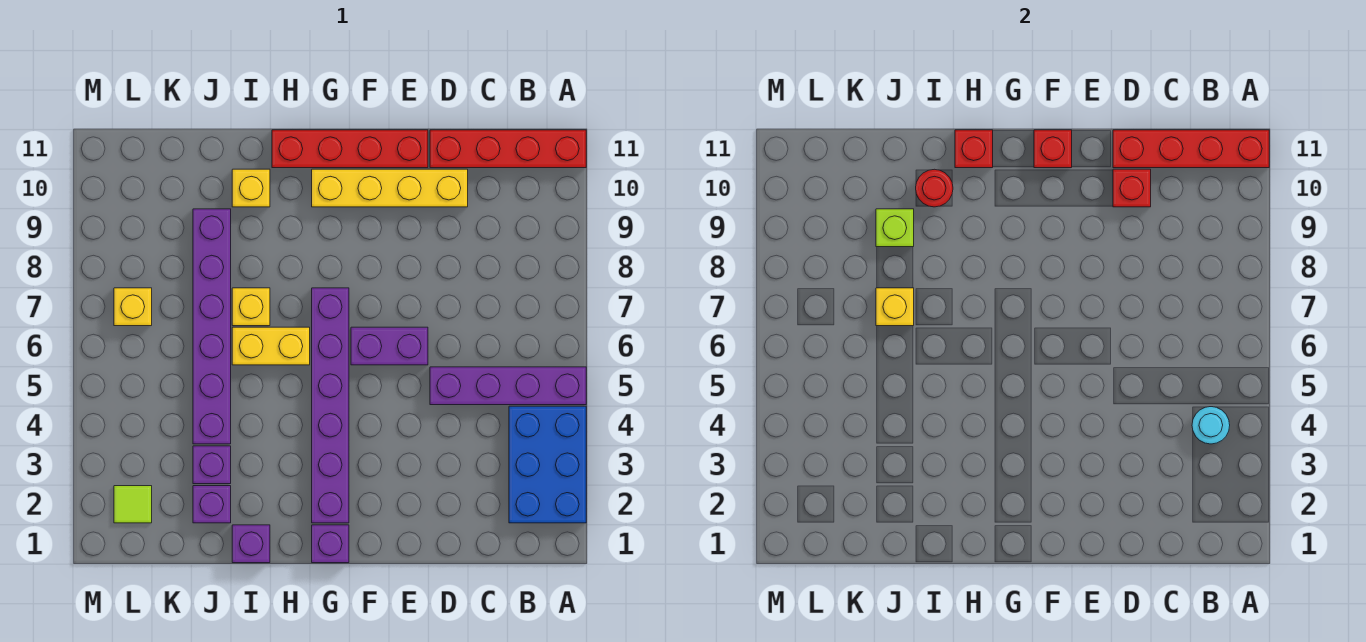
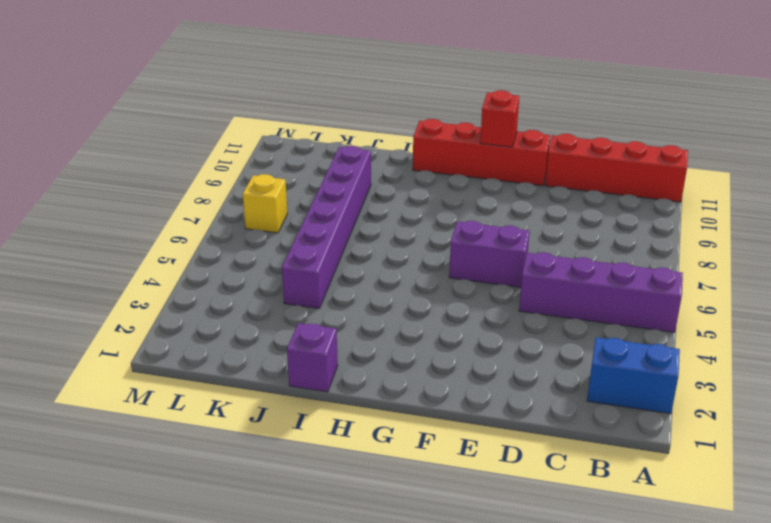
blue 1x2 brick [587,337,680,414] -> blue 2x3 brick [509,406,586,523]
none -> yellow 1x4 brick [312,169,468,207]
none -> purple 1x1 brick [312,525,349,563]
none -> purple 1x6 brick [312,288,349,523]

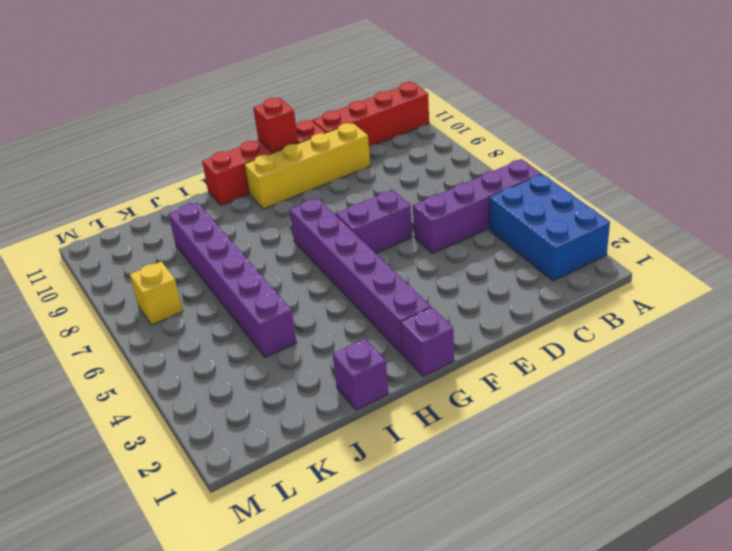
none -> yellow 1x2 brick [232,327,310,365]
none -> yellow 1x1 brick [232,288,270,326]
none -> yellow 1x1 brick [232,169,270,207]

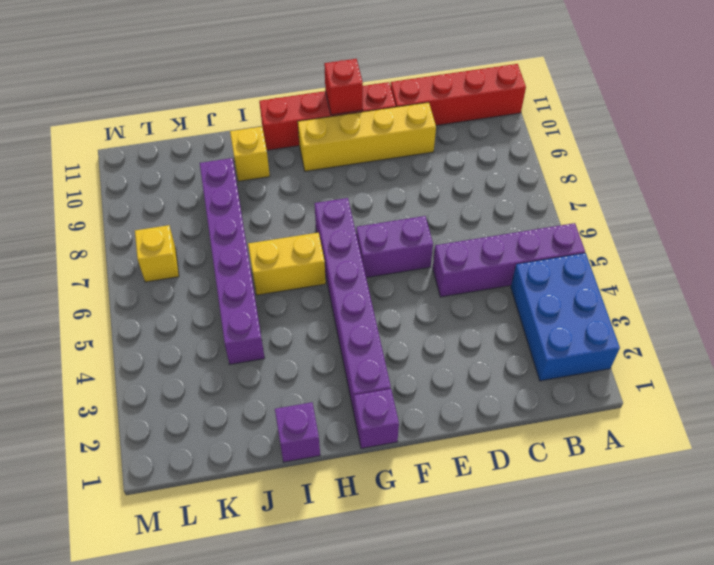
none -> yellow 1x1 brick [232,288,270,326]
none -> purple 1x1 brick [193,486,231,523]
none -> purple 1x1 brick [193,446,231,484]

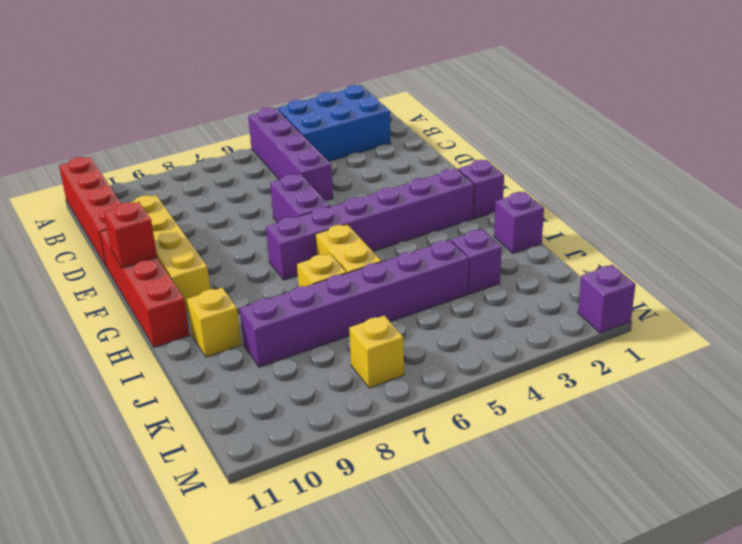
purple 1x1 brick [578,265,636,333] -> purple 1x1 brick moved to [193,486,231,523]
none -> lime 1x1 tile [114,486,152,523]
none -> red 1x4 brick [1113,130,1269,168]
none -> cyan 1x1 round brick [1192,407,1230,444]

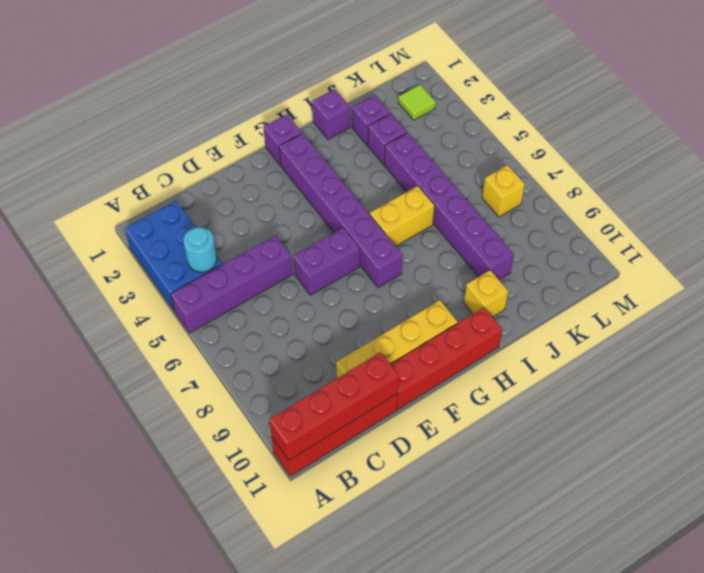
none -> yellow 1x1 brick [232,288,270,326]
none -> red 1x1 brick [1113,169,1151,207]
none -> red 1x1 brick [1034,130,1072,168]

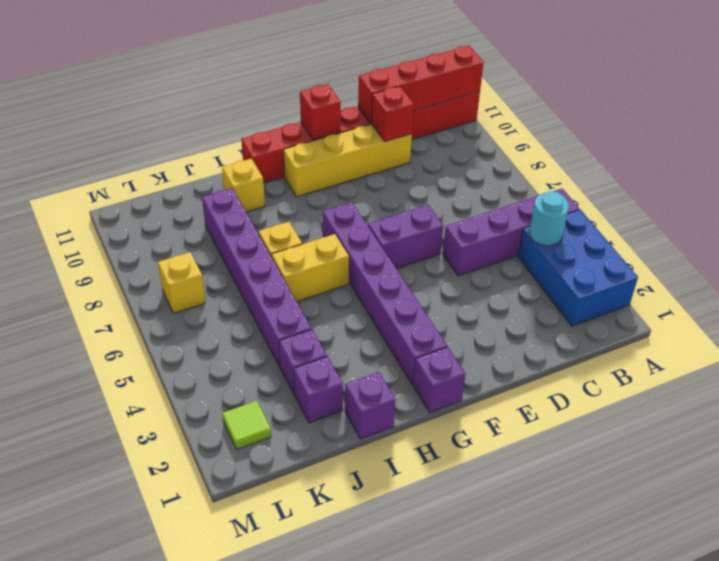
none -> red 1x1 brick [955,130,993,168]
none -> red 1x1 round brick [916,169,953,207]
none -> yellow 1x1 brick [876,288,914,326]

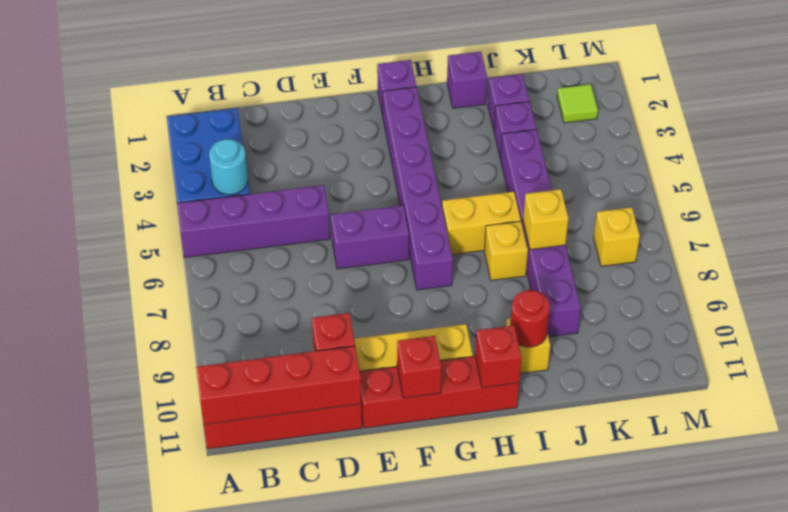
none -> lime 1x1 brick [876,209,914,247]

